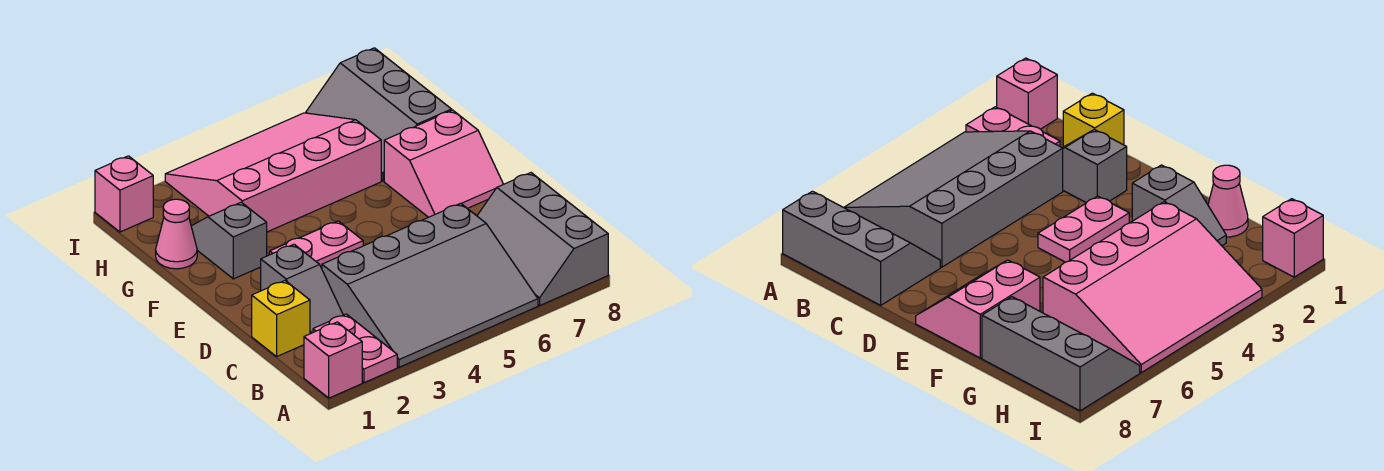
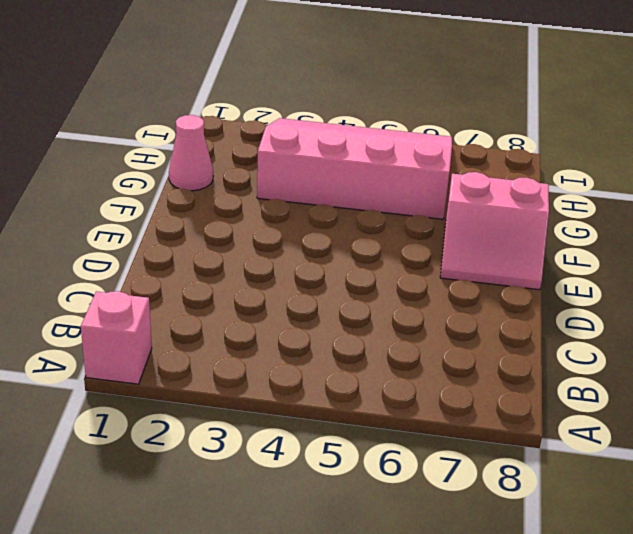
none -> pink 1x2 plate [313,314,397,383]
none -> grey 3x4 slope [322,203,538,367]
none -> grey 2x3 slope [477,173,608,305]

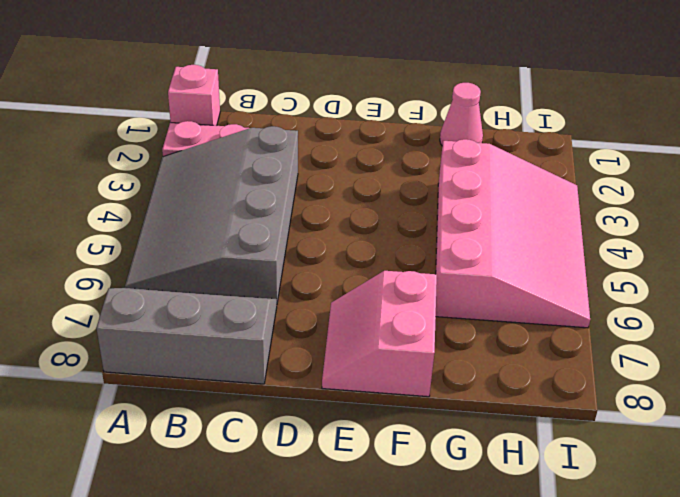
none -> yellow 1x1 brick [252,281,310,357]
none -> grey 1x2 slope [261,244,343,334]
none -> pink 1x2 plate [270,221,363,268]

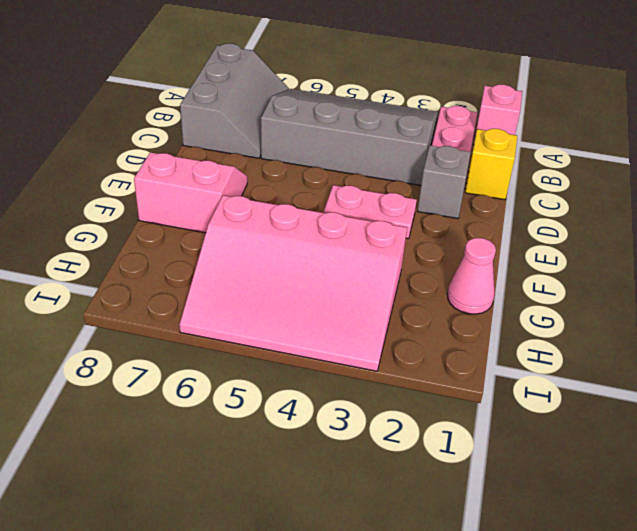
none -> grey 1x2 slope [191,202,267,279]
none -> grey 2x3 slope [306,48,452,181]
none -> pink 1x1 brick [95,156,153,232]

